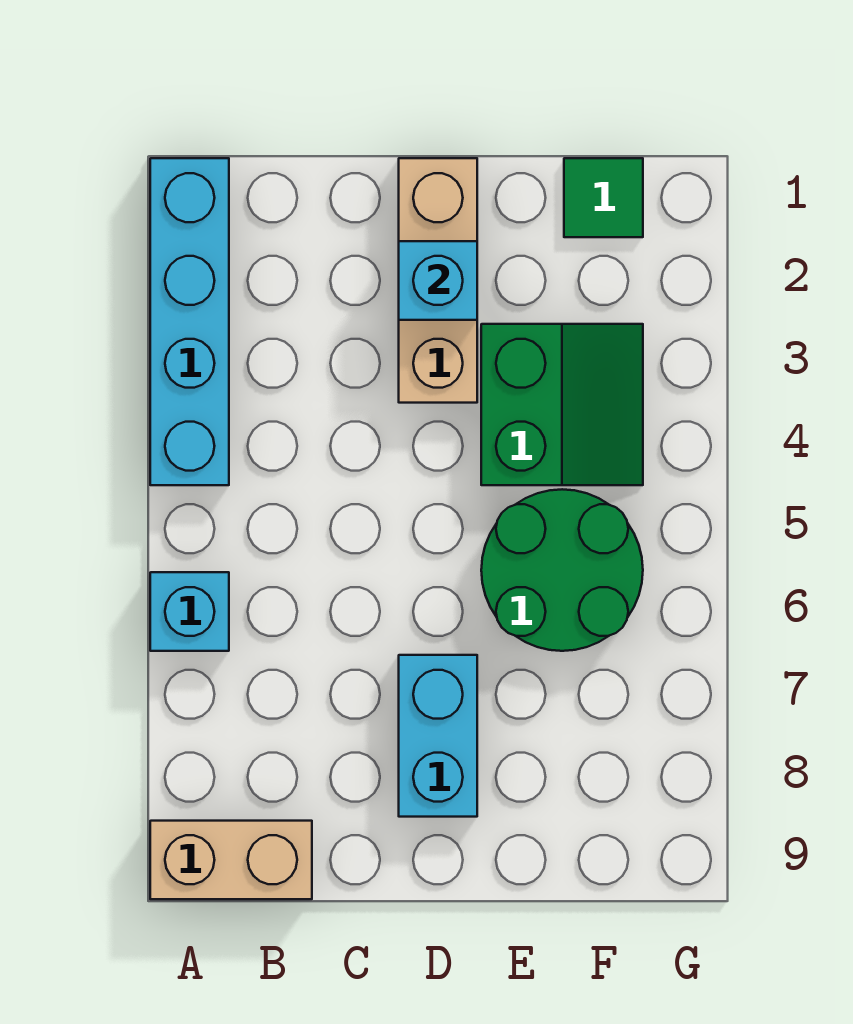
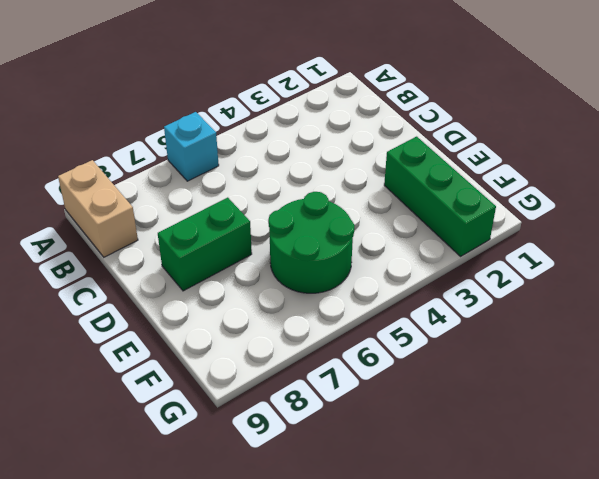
green 1x2 brick [158,198,252,291] -> cyan 1x2 brick [399,655,477,817]
green 1x3 brick [384,137,496,256] -> none
none -> cyan 1x4 brick [150,158,229,485]
none -> tan 1x3 brick [399,158,477,403]

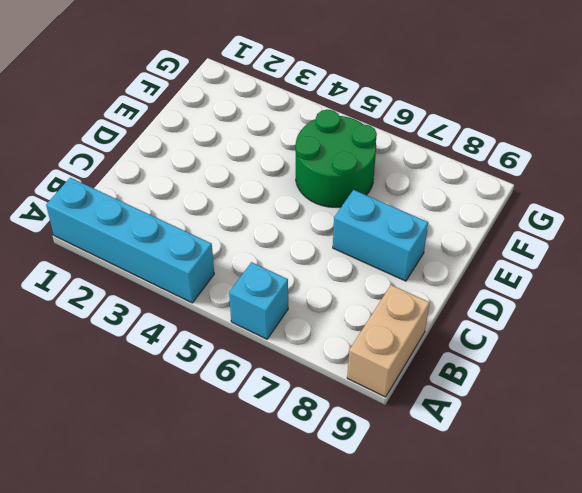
none -> tan 1x3 brick [399,158,477,403]
none -> green 2x2 slope [481,324,643,485]

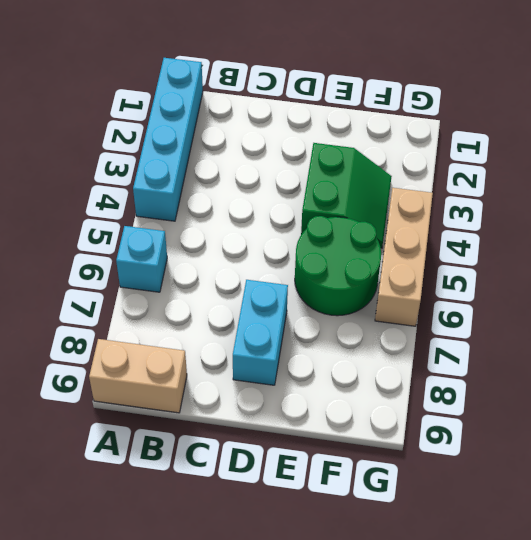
tan 1x3 brick [375,188,433,326] -> tan 1x3 brick moved to [399,158,477,403]
none -> green 1x1 tile [564,158,643,237]
none -> cyan 1x1 brick [399,241,477,320]

